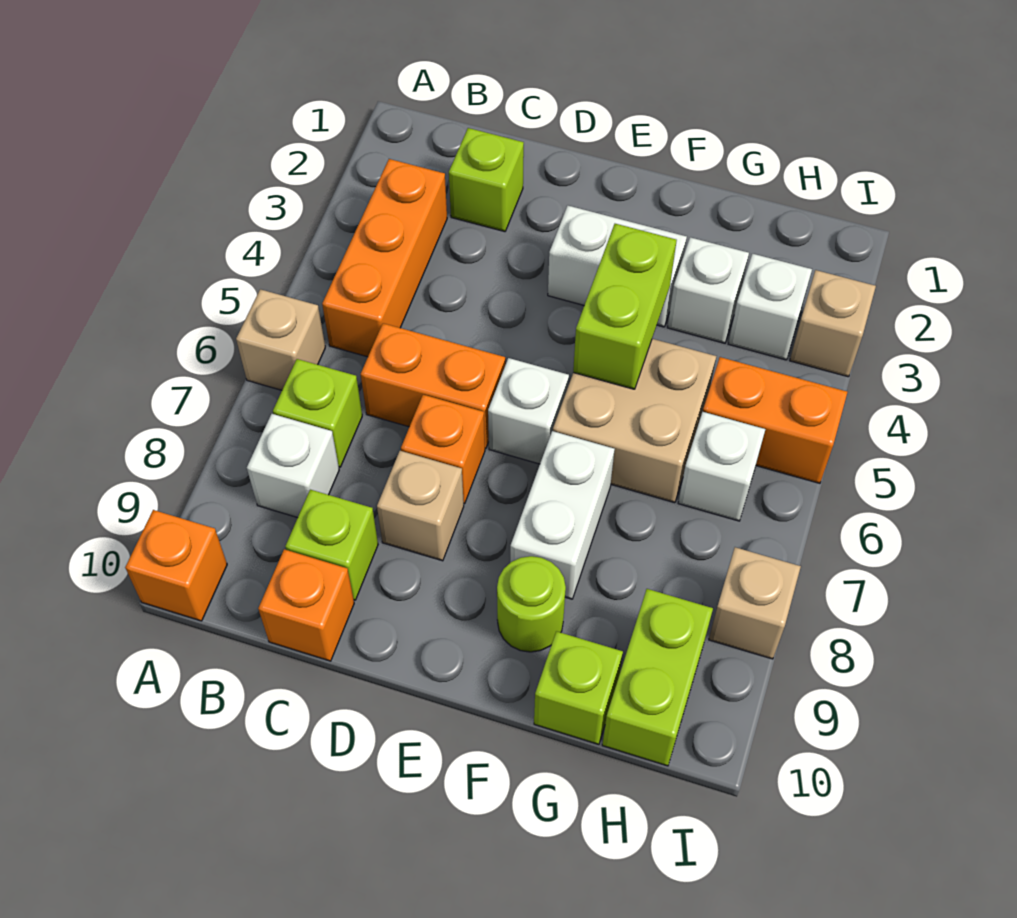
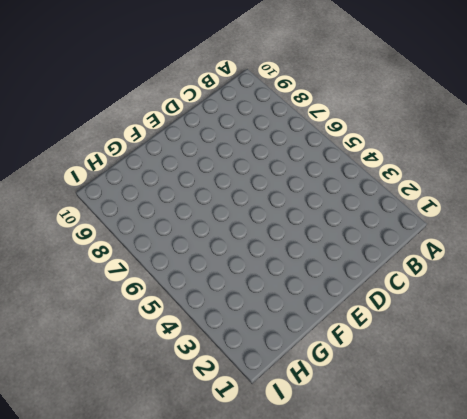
none -> tan 1x1 brick [236,289,325,390]
none -> orange 1x1 brick [125,510,227,621]
none -> orange 1x3 brick [322,159,447,357]

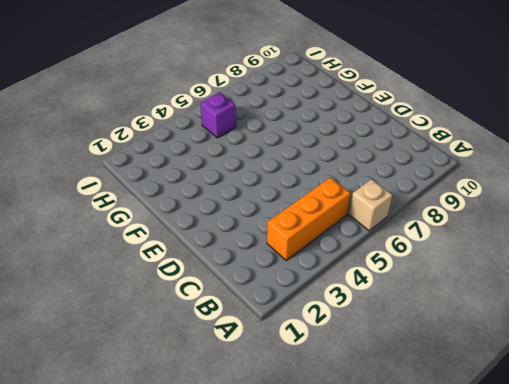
purple 1x1 brick [200,92,236,138] -> orange 1x2 brick [703,357,847,483]
none -> orange 1x1 brick [125,510,227,621]
none -> lime 1x1 brick [273,359,362,467]
none -> white 1x1 brick [247,414,339,518]

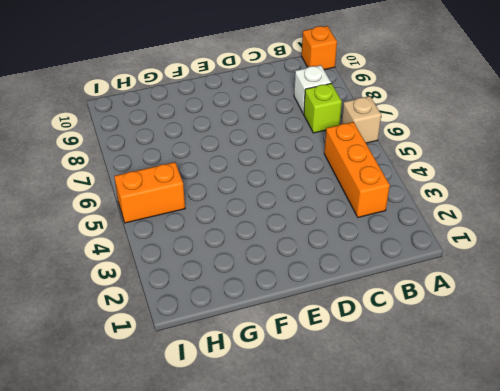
none -> lime 1x1 brick [449,128,524,232]
none -> orange 1x2 brick [361,323,505,449]
none -> lime 1x1 brick [285,490,378,600]

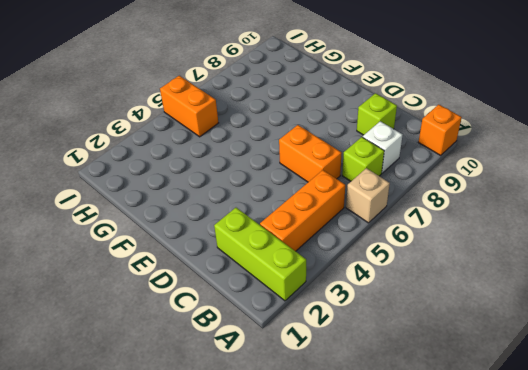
lime 1x3 brick [214,208,306,301] -> lime 1x1 brick [449,128,524,232]
none -> orange 1x1 brick [258,549,354,661]
none -> orange 1x1 brick [401,395,485,504]
none -> tan 1x1 brick [377,451,464,561]

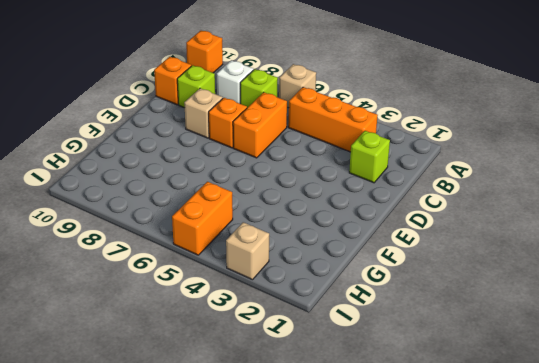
none -> white 1x2 brick [548,206,687,327]
none -> white 1x1 brick [488,358,569,464]
none -> tan 2x2 brick [553,339,716,503]

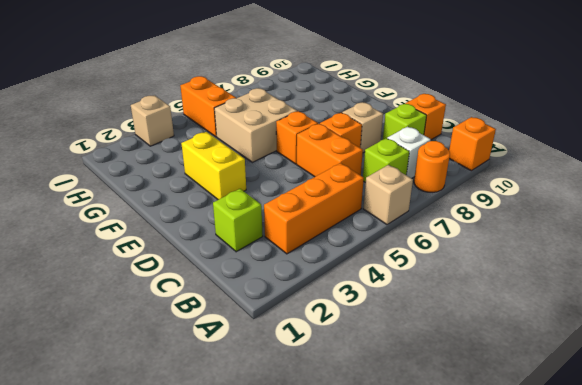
orange 1x1 round brick [414,141,450,192] -> none
yellow 1x2 brick [181,132,246,200] -> white 1x2 brick [548,206,687,327]
orange 1x1 brick [276,111,318,164] -> white 1x1 brick [488,358,569,464]
none -> white 1x2 brick [510,431,615,599]
none -> lime 1x1 round brick [497,556,566,652]
none -> white 1x1 brick [667,237,749,343]

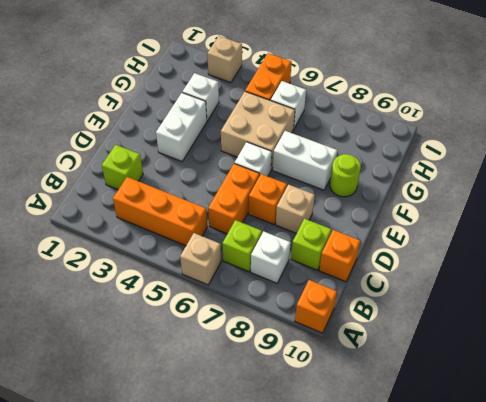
none -> lime 1x1 brick [534,631,623,744]
none -> white 1x1 brick [728,254,812,360]
none -> lime 1x2 brick [602,589,713,766]

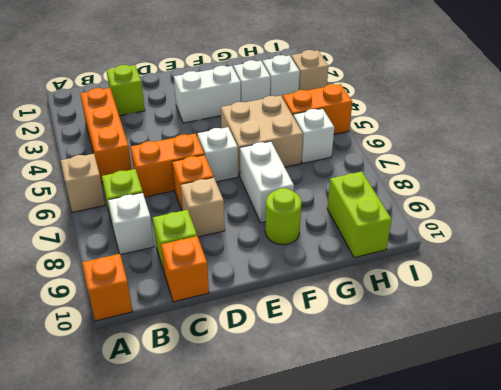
none -> lime 1x1 brick [534,631,623,744]
none -> tan 1x1 brick [709,547,801,659]
none -> lime 1x2 brick [573,224,677,389]

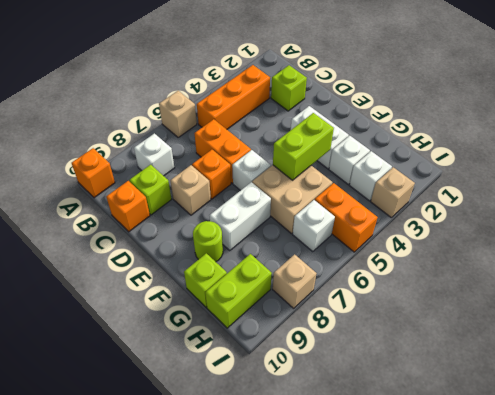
none -> lime 1x1 brick [273,359,362,467]

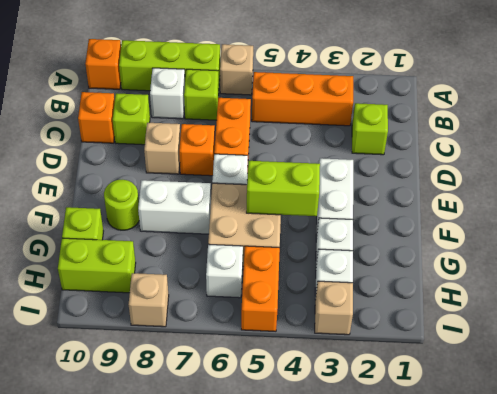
lime 1x3 brick [119,40,220,91] -> none

